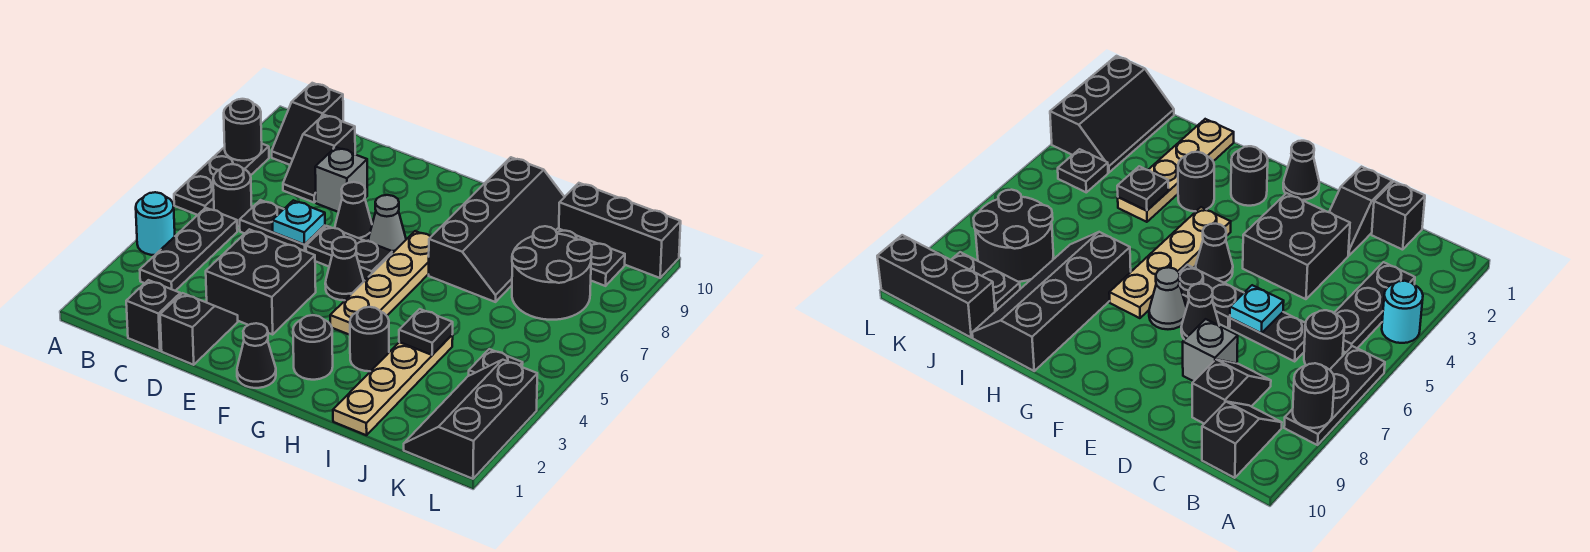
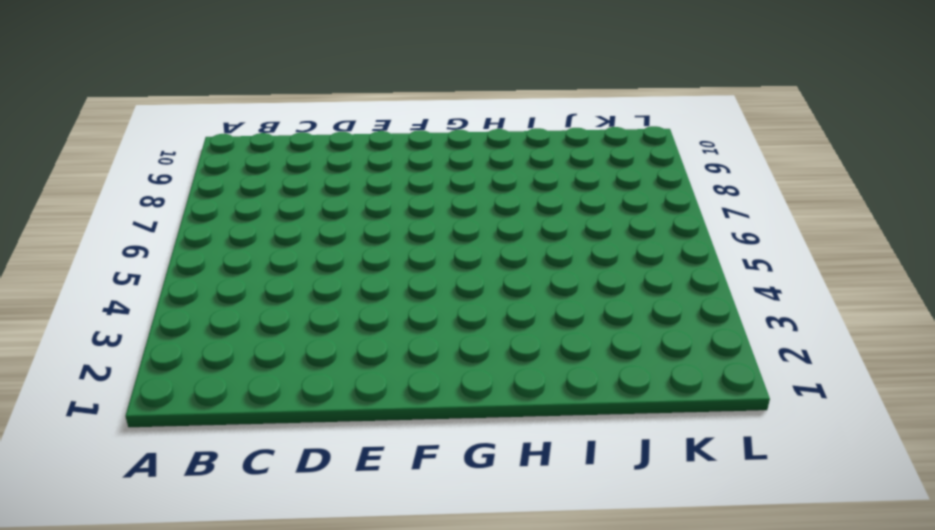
none -> cyan 1x1 round brick [136,192,175,255]
none -> black 1x3 plate [174,144,269,215]
none -> black 1x3 plate [140,208,237,291]

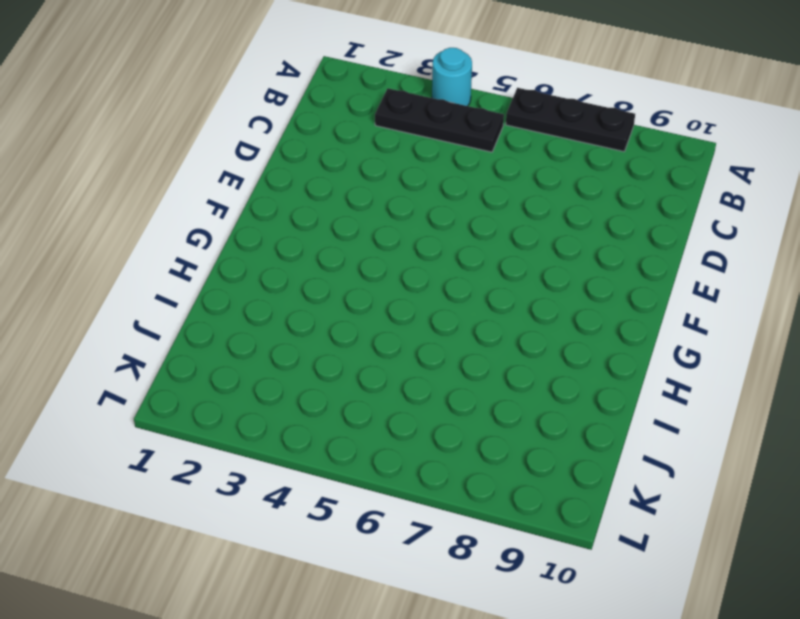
none -> black 1x1 round brick [213,164,252,226]
none -> black 1x2 slope [272,83,343,165]
none -> black 1x1 brick [126,280,180,351]

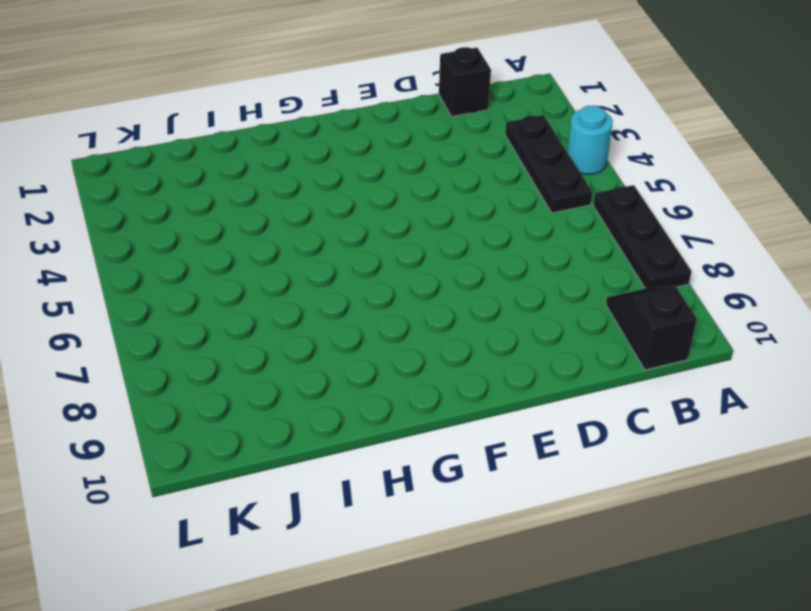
none -> black 1x1 round brick [213,164,252,226]
none -> black 1x2 plate [240,200,325,251]
none -> black 1x2 slope [283,115,355,202]

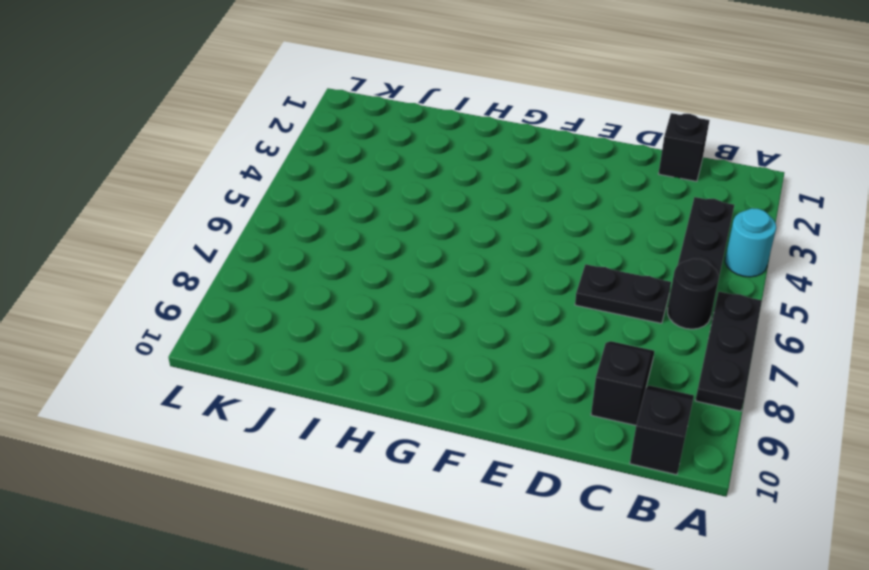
none -> black 1x2 slope [160,293,238,365]
none -> black 2x2 brick [206,229,316,334]
none -> grey 1x1 brick [315,147,367,212]

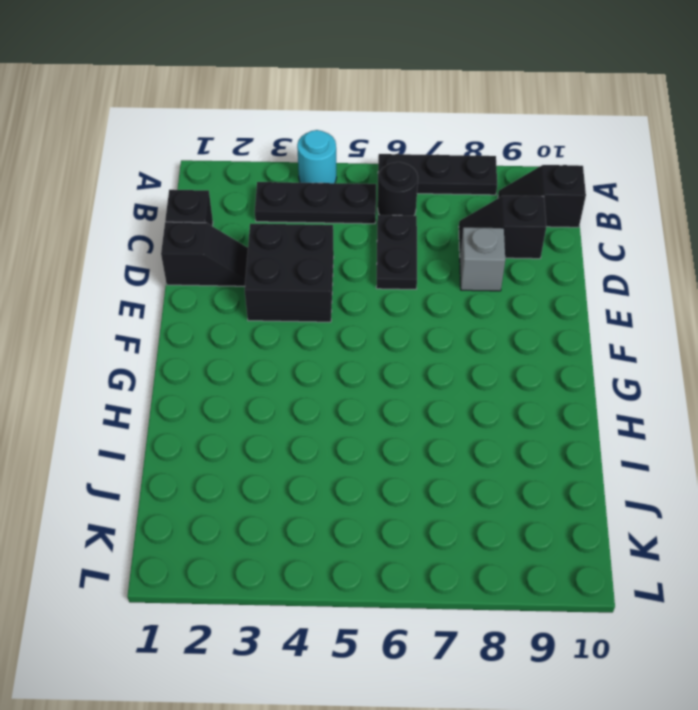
none -> black 1x2 plate [306,226,392,281]
none -> black 1x1 cone [335,182,372,241]
none -> black 1x1 cone [237,323,276,388]

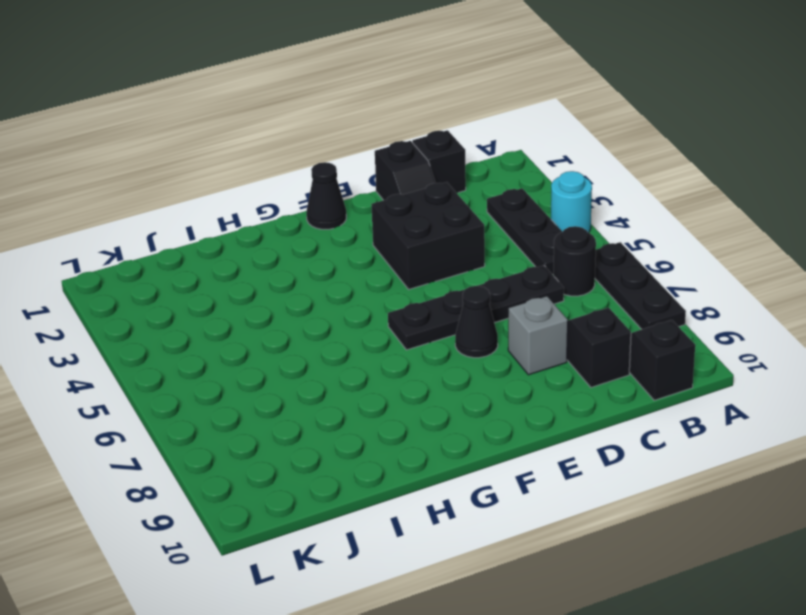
none -> black 1x1 cone [325,237,364,300]
none -> grey 1x1 cone [368,195,406,253]
none -> black 1x1 round brick [293,315,333,380]

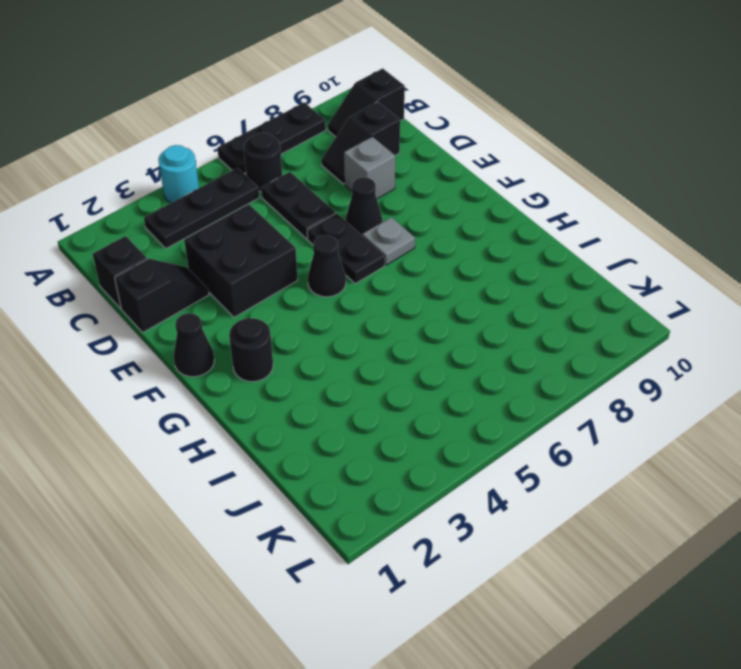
grey 1x1 plate [362,217,415,265] -> grey 1x1 cone [368,195,406,253]
none -> tan 1x4 plate [330,231,431,335]
none -> black 1x1 round brick [350,307,389,371]
none -> black 2x4 slope [429,157,564,302]

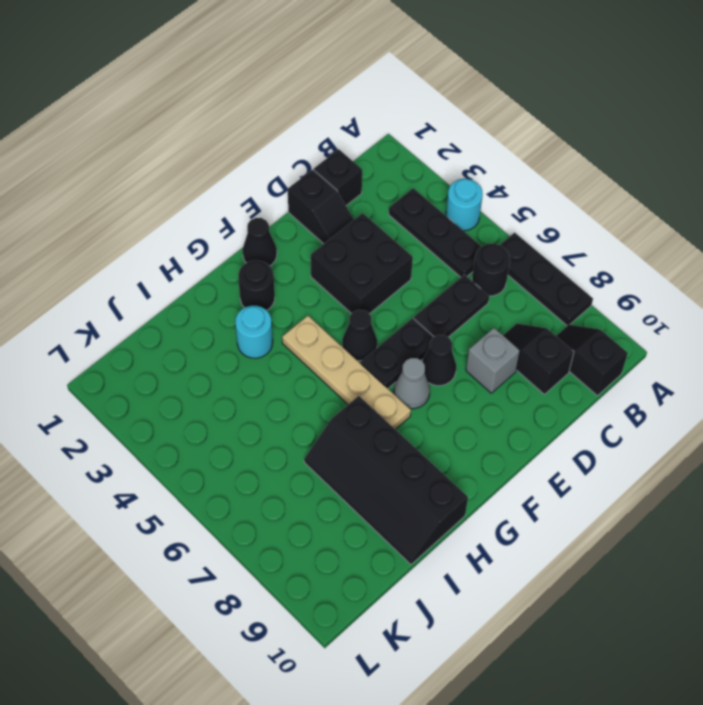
cyan 1x1 round brick [236,306,273,358] -> black 1x1 round brick [350,307,389,371]
none -> tan 1x4 plate [333,335,453,435]
none -> black 2x2 round brick [512,226,592,320]
none -> black 1x2 plate [556,228,625,286]

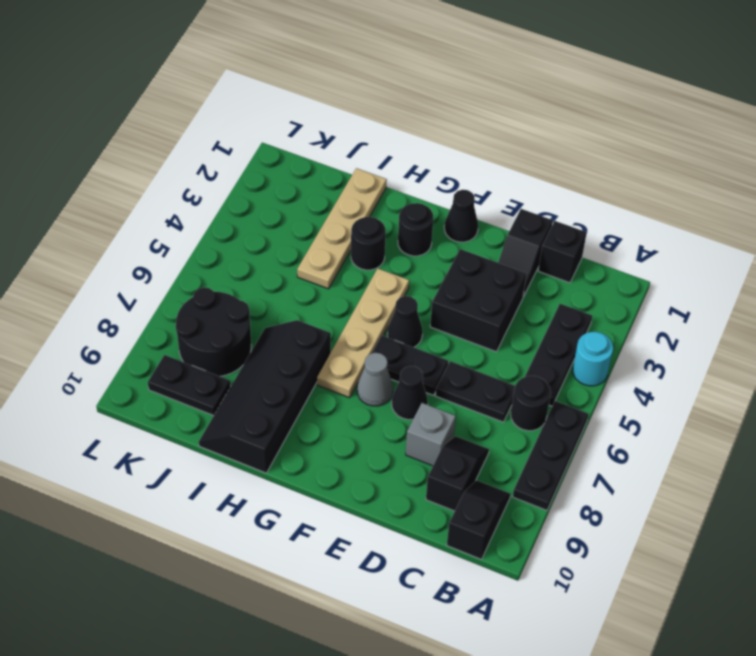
none -> black 1x3 brick [559,183,681,278]
none -> black 2x3 slope [404,360,537,479]
none -> black 1x1 plate [469,349,523,376]

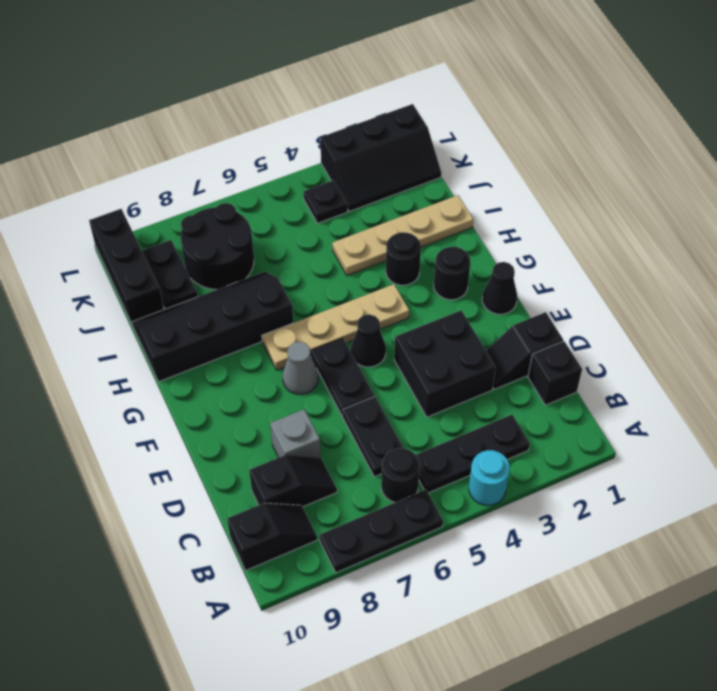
none -> black 1x1 cone [335,182,372,241]
none -> black 1x1 round brick [224,99,262,161]
none -> cyan 1x1 plate [272,200,325,244]

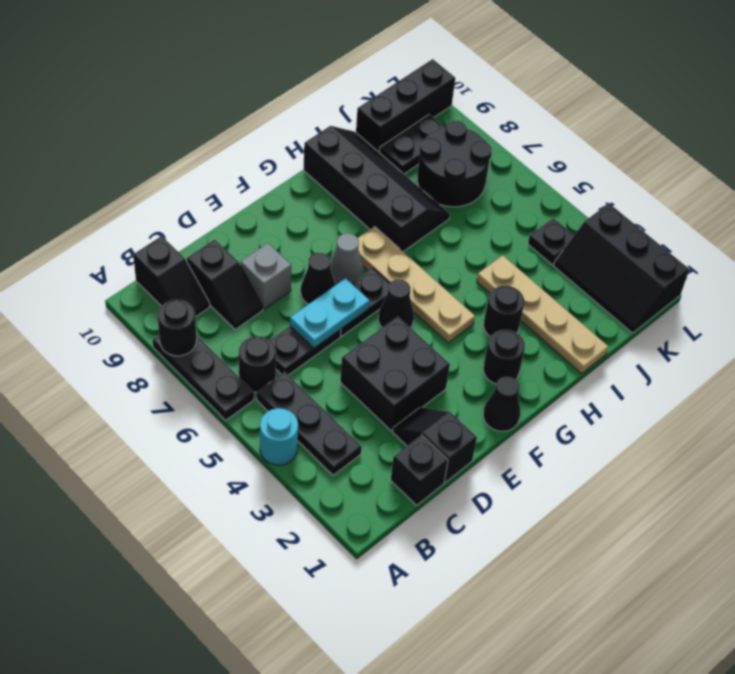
cyan 1x2 plate [290,278,370,348] -> cyan 1x1 plate [272,200,325,244]
none -> black 1x1 plate [399,309,453,355]

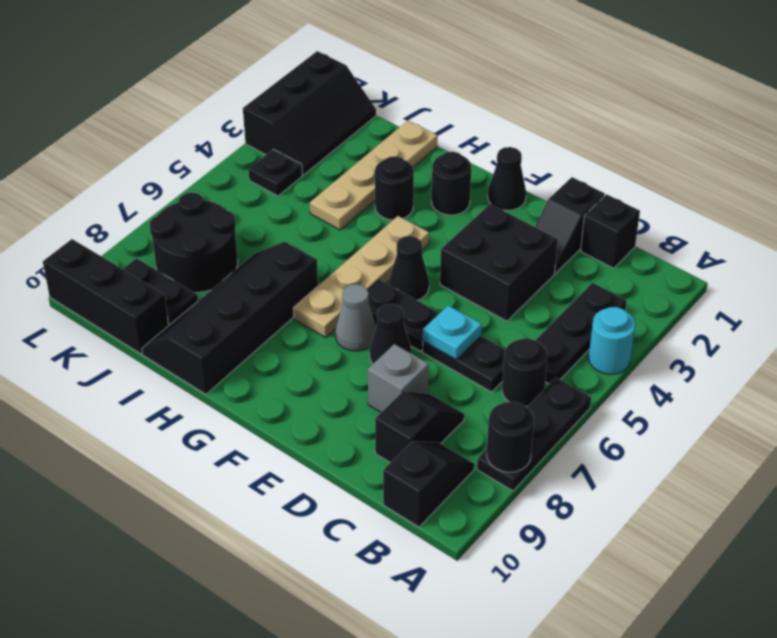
none -> black 1x1 plate [399,309,453,355]

